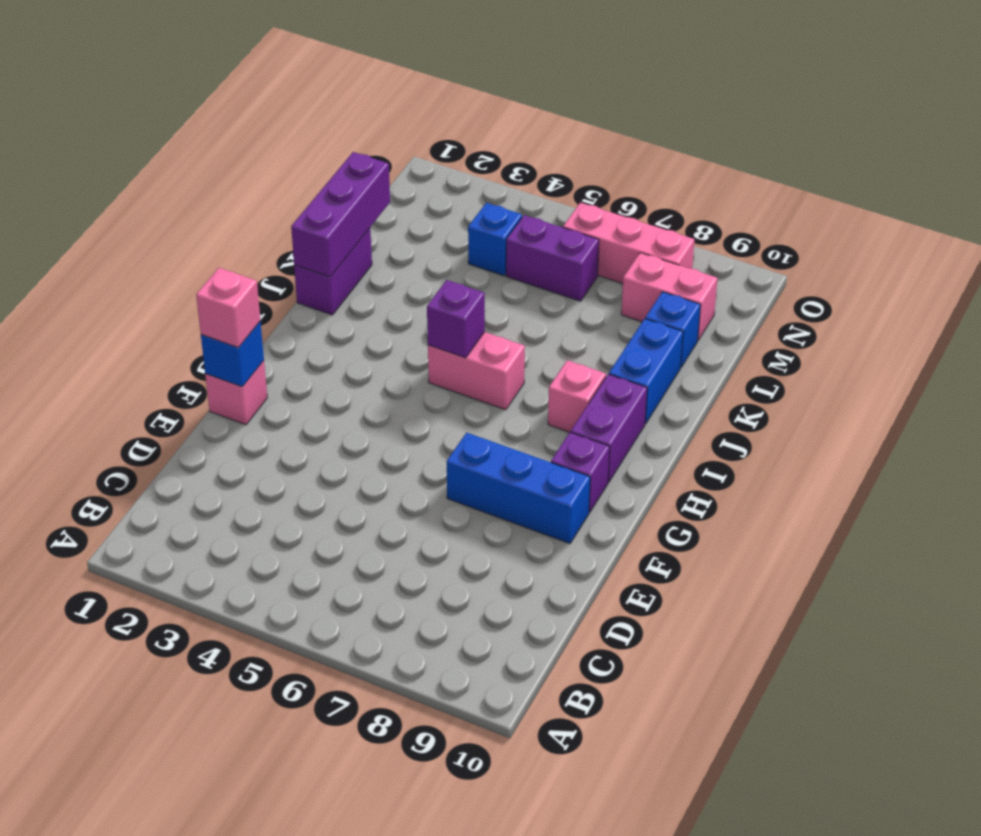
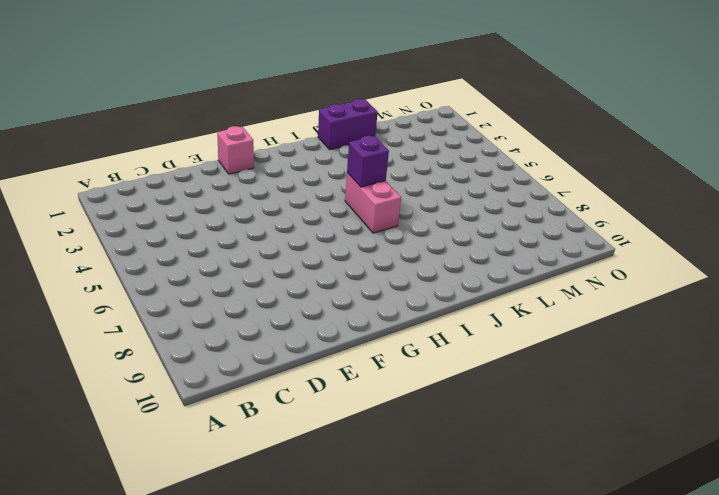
none -> blue 1x3 brick [447,433,590,544]
none -> purple 1x1 brick [551,432,610,513]
none -> purple 1x2 brick [571,374,647,482]

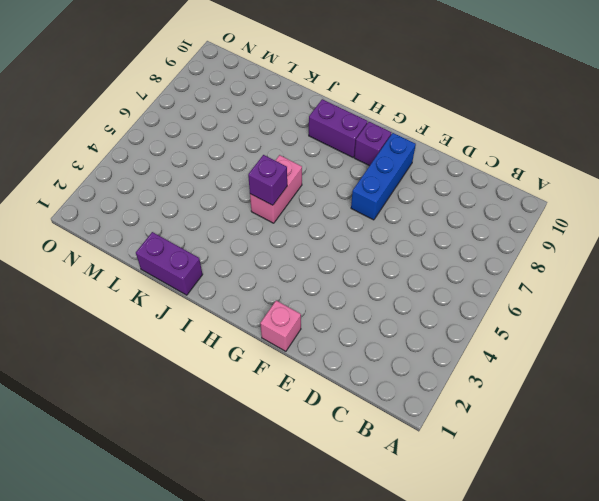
none -> pink 1x1 brick [548,360,606,432]
none -> blue 1x2 brick [609,319,683,424]
none -> blue 1x1 brick [645,292,700,367]

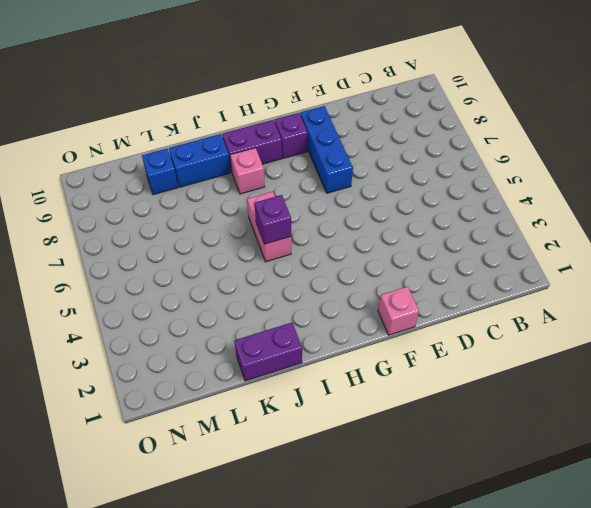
none -> blue 1x1 brick [468,203,522,276]
none -> purple 1x2 brick [506,215,599,301]
none -> pink 1x2 brick [621,253,717,340]

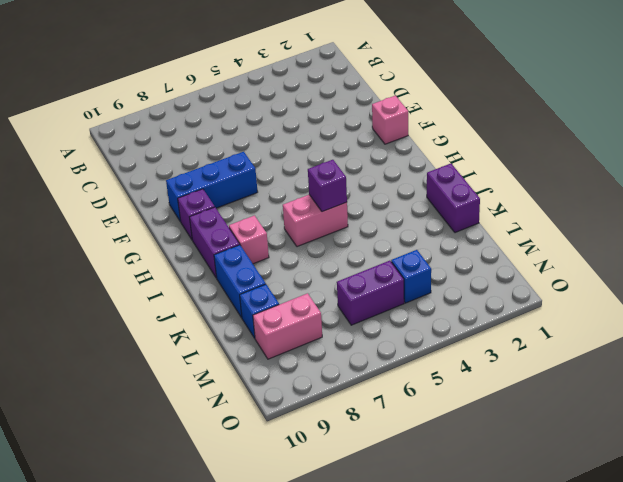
none -> pink 1x3 brick [563,203,695,284]
none -> blue 1x1 brick [201,321,264,387]
none -> purple 1x3 brick [291,152,390,277]

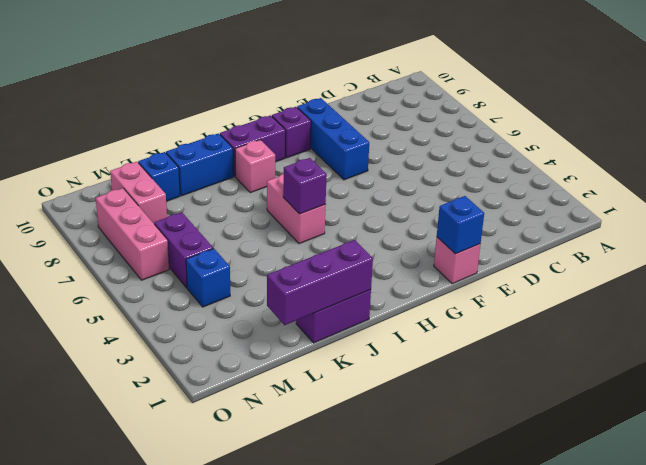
none -> pink 1x1 brick [196,268,260,348]

